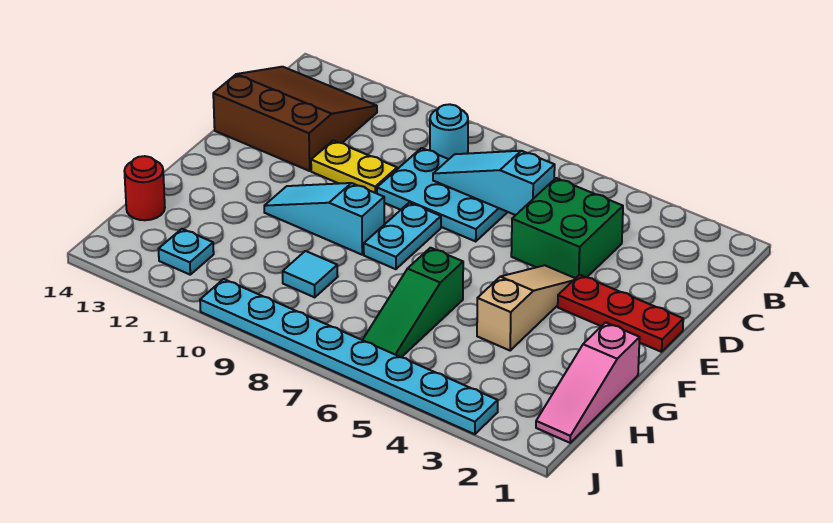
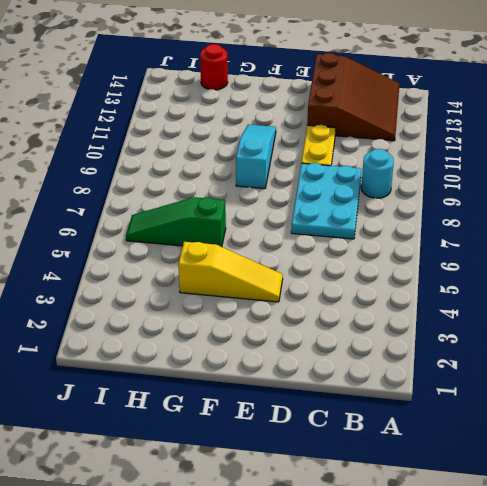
yellow 1x3 slope [178,242,283,302] -> tan 1x3 slope [477,265,575,350]
none -> green 2x2 brick [511,178,623,278]
none -> red 1x3 plate [558,275,683,352]
none -> cyan 1x2 plate [364,203,441,269]

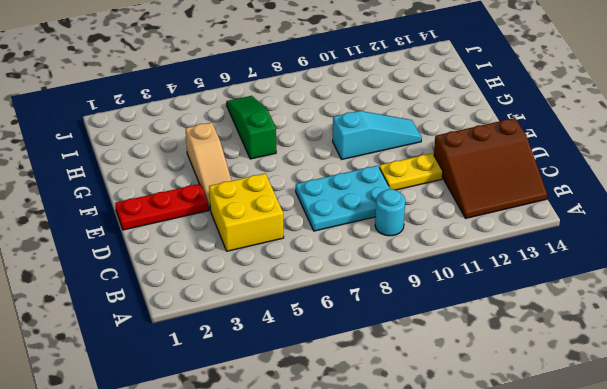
yellow 2x2 brick [209,174,284,251] -> green 2x2 brick [511,178,623,278]
none -> cyan 1x2 plate [364,203,441,269]
none -> pink 1x3 slope [536,322,640,443]
none -> cyan 1x1 tile [283,251,338,297]

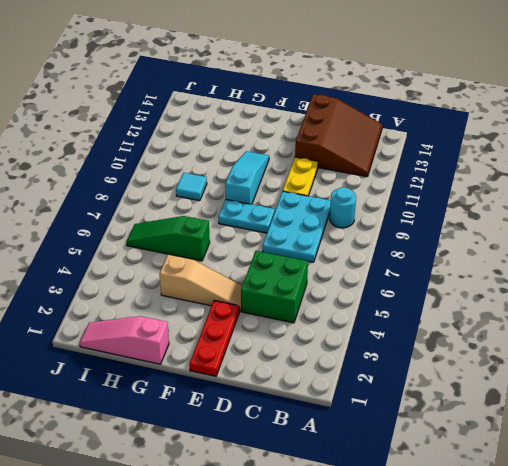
none -> red 1x1 round brick [125,156,165,220]
none -> cyan 1x1 plate [159,229,214,275]
none -> cyan 1x8 plate [200,279,498,434]

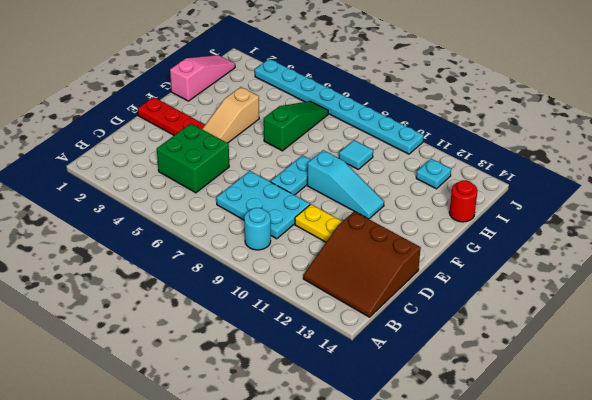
none -> cyan 1x3 slope [433,151,555,215]

